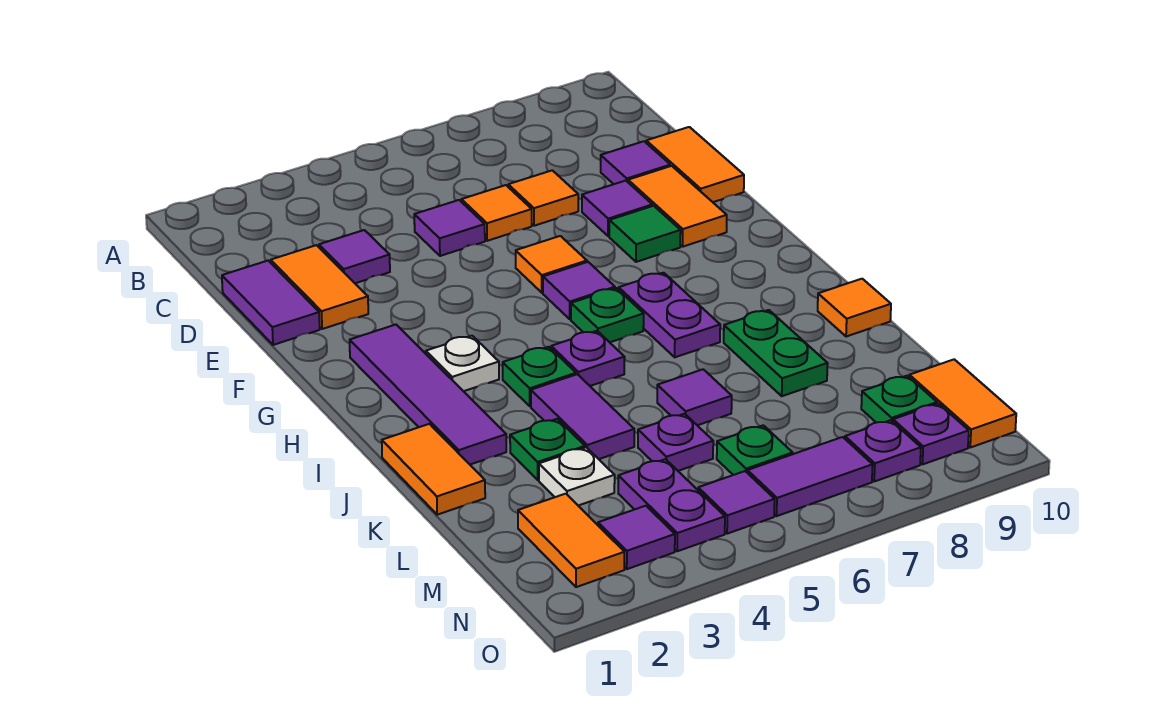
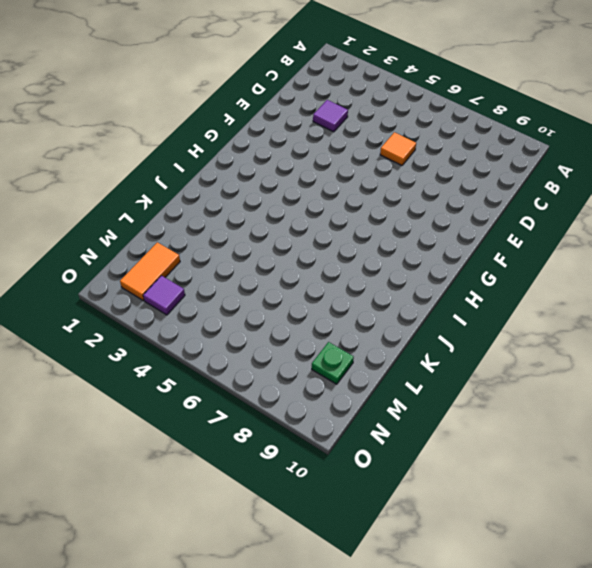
none -> purple 1x2 tile [222,261,320,345]
none -> orange 1x2 tile [271,245,368,329]
none -> purple 1x1 tile [414,200,485,256]
none -> orange 1x1 tile [508,170,578,226]

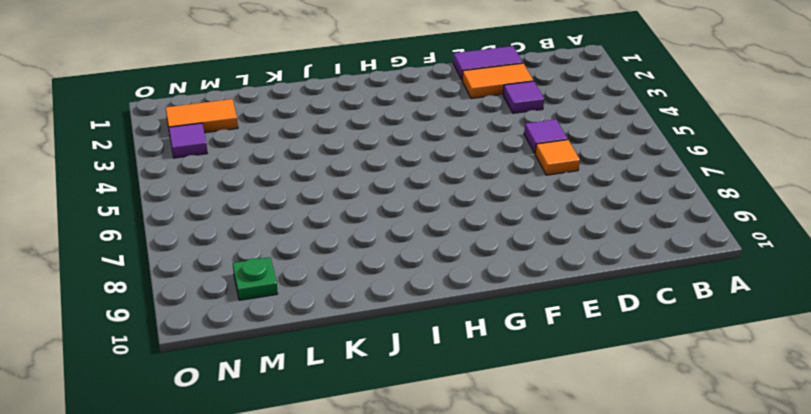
none -> orange 1x1 tile [508,170,578,226]
none -> purple 1x1 tile [601,141,670,184]
none -> orange 1x2 tile [646,127,744,202]
none -> purple 1x1 tile [582,181,652,236]

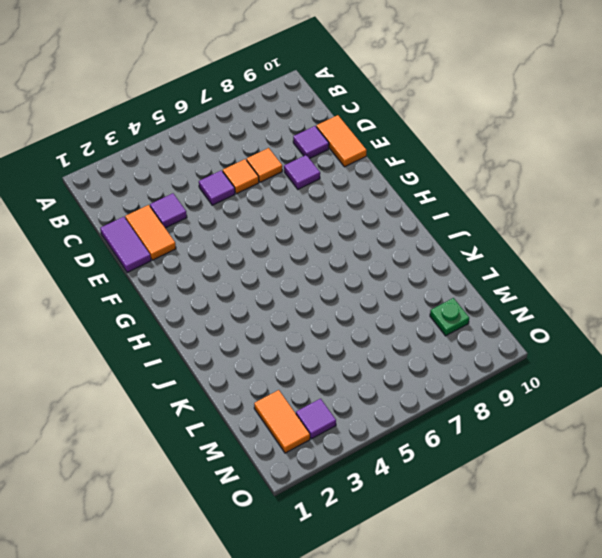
none -> orange 1x2 tile [628,166,727,247]
none -> orange 1x1 tile [516,236,587,293]
none -> green 1x1 tile [609,206,681,262]
none -> purple 1x4 tile [350,325,506,465]

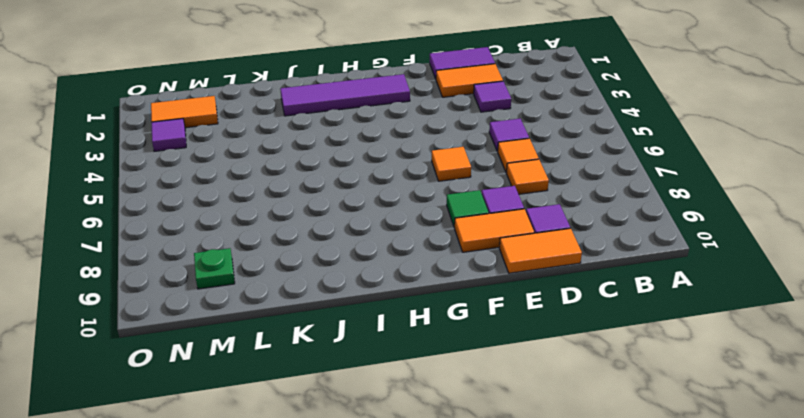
none -> purple 1x1 tile [543,262,615,319]
none -> white 1x1 plate [426,336,499,391]
none -> green 1x1 plate [571,288,644,342]
none -> purple 1x2 plate [619,273,720,357]

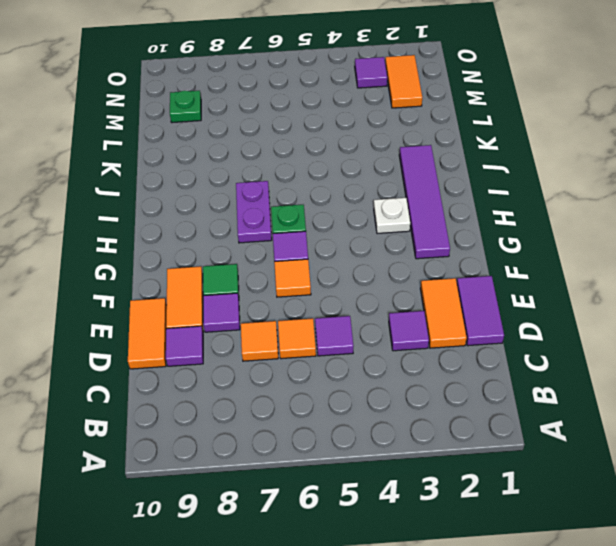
none -> green 1x1 plate [503,347,576,406]
none -> purple 1x1 plate [551,331,625,386]
none -> orange 1x2 tile [382,424,485,515]
none -> purple 1x2 tile [531,374,634,459]

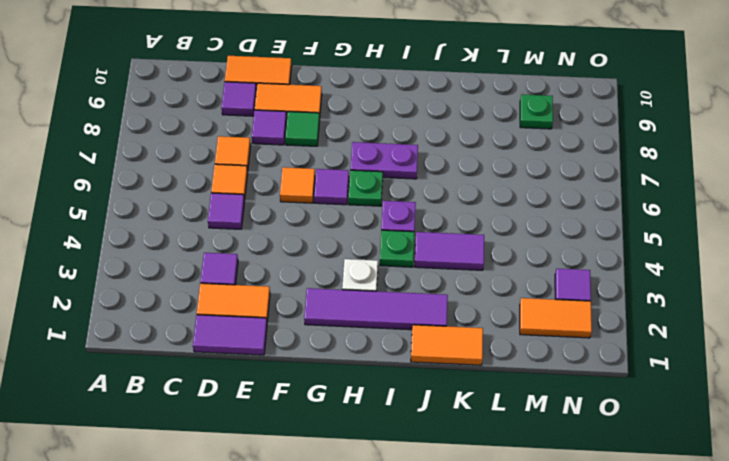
none -> green 1x2 plate [724,310,828,396]
none -> orange 1x1 tile [818,279,891,337]
none -> green 1x1 plate [510,419,585,480]
none -> purple 1x1 tile [657,369,732,425]

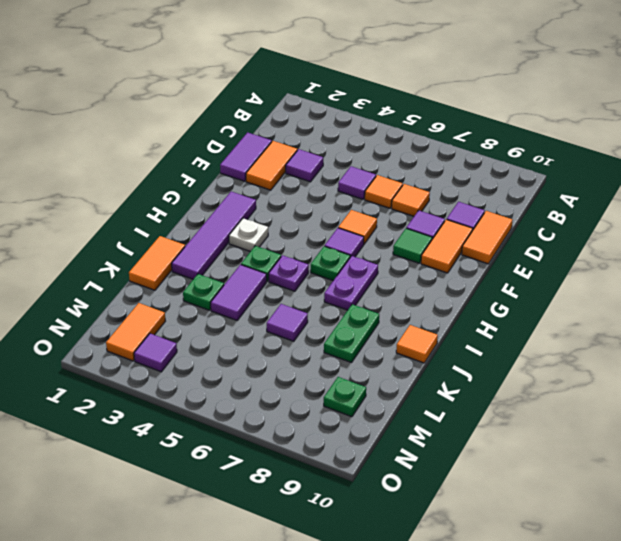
none -> white 1x1 plate [539,447,615,506]
none -> purple 1x1 plate [638,414,713,471]
none -> purple 1x2 plate [618,459,725,551]
none -> green 1x1 plate [717,425,793,475]

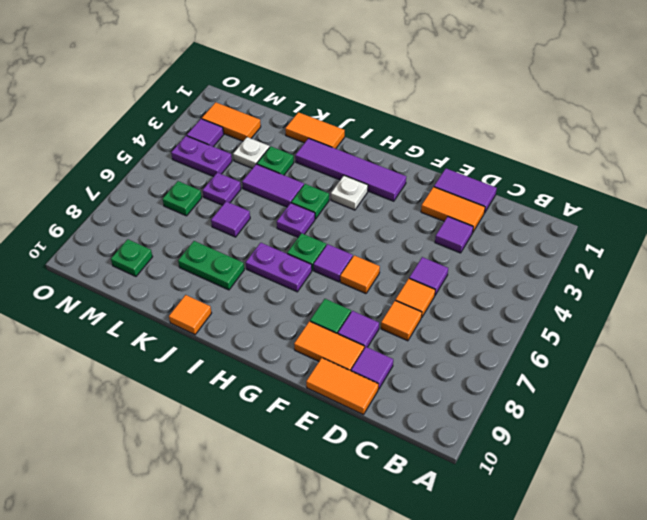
none -> orange 1x2 tile [909,359,1016,447]
none -> purple 1x1 tile [698,471,775,534]
none -> purple 1x2 tile [748,437,873,516]
none -> purple 1x1 plate [845,420,921,481]

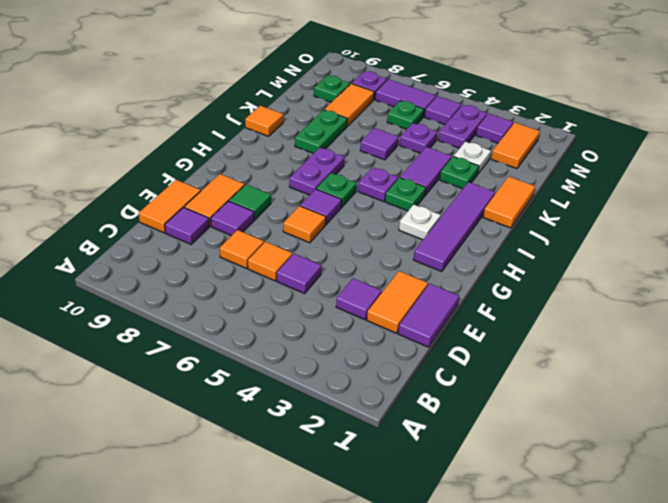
orange 1x2 tile [324,83,374,127] -> orange 1x2 tile moved to [909,359,1016,447]
none -> purple 1x1 plate [893,404,969,464]

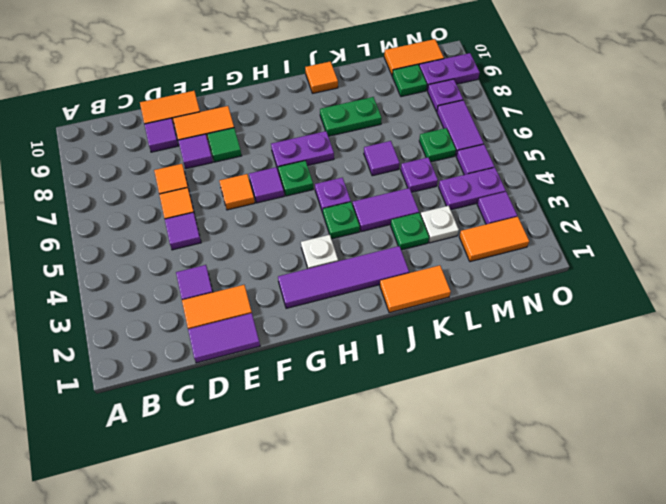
purple 1x2 plate [419,53,480,91] -> purple 1x1 plate [893,404,969,464]

